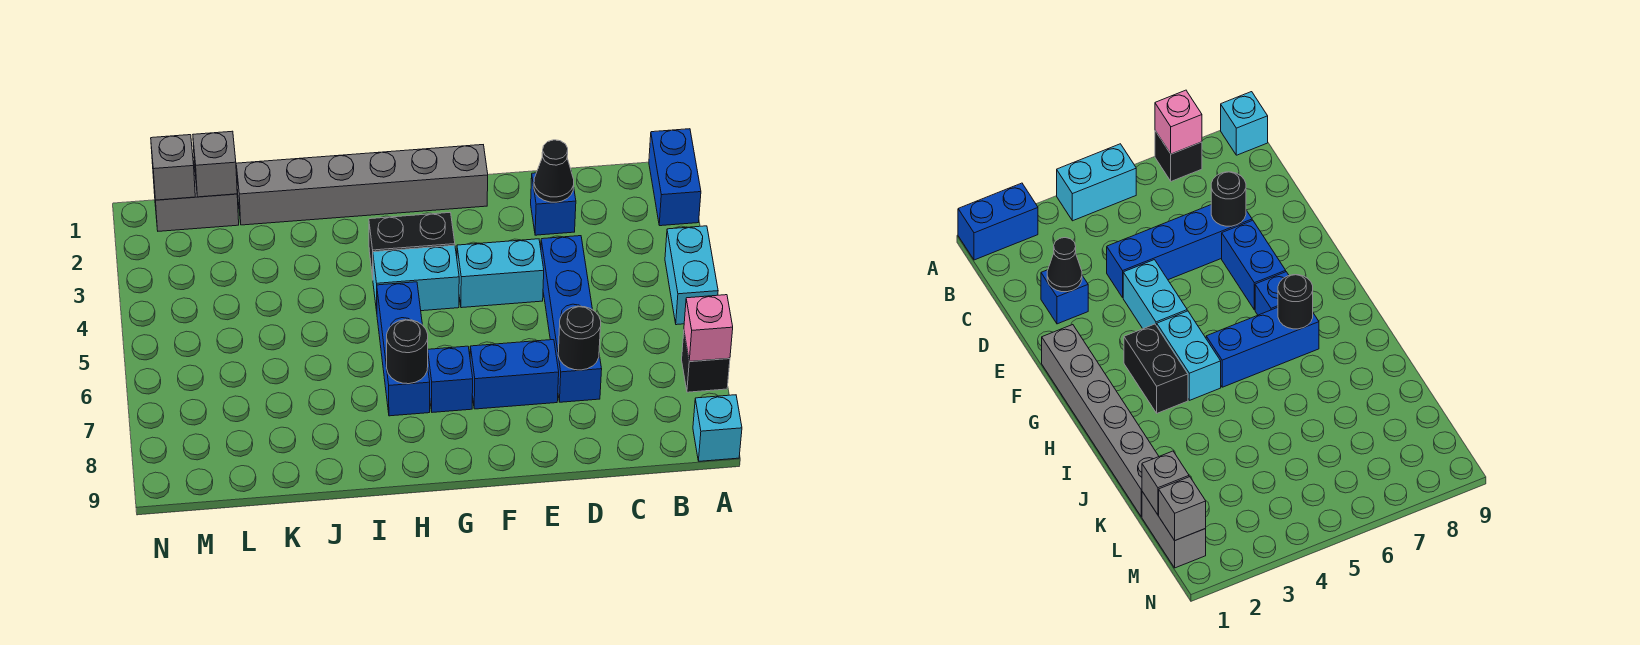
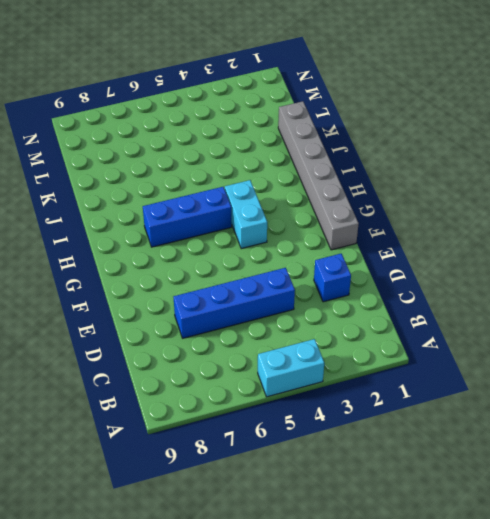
none -> blue 1x2 brick [649,129,701,226]
none -> black 1x1 brick [682,333,730,392]
none -> cyan 1x1 brick [693,395,742,461]

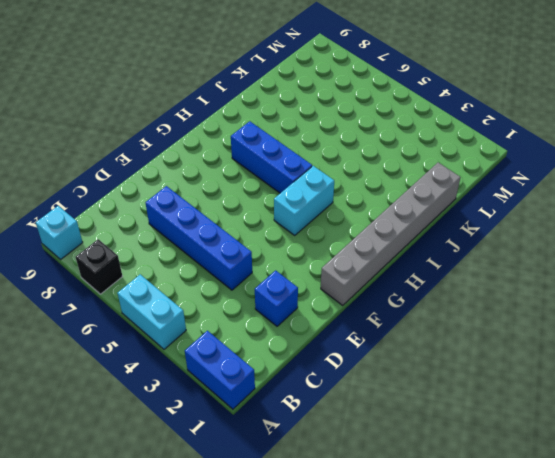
none -> cyan 1x2 brick [457,239,544,308]
none -> blue 1x2 brick [470,340,559,409]
none -> black 1x2 brick [369,213,455,278]

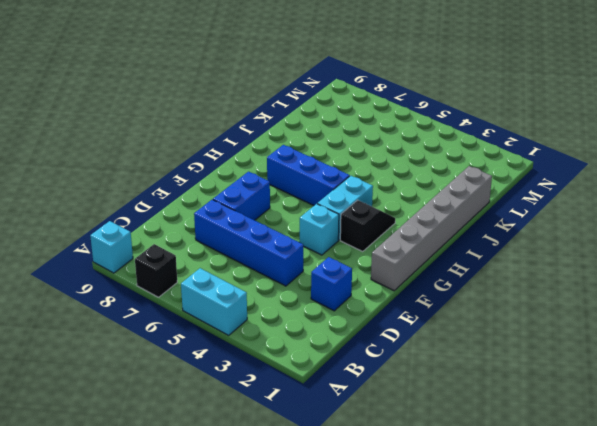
cyan 1x1 brick [300,204,339,255] -> cyan 1x2 brick [457,239,544,308]
black 1x2 slope [340,200,395,251] -> black 1x2 brick [369,213,455,278]
none -> blue 1x2 brick [649,129,701,226]
none -> blue 1x1 brick [428,346,473,412]
none -> grey 1x2 brick [153,166,239,231]

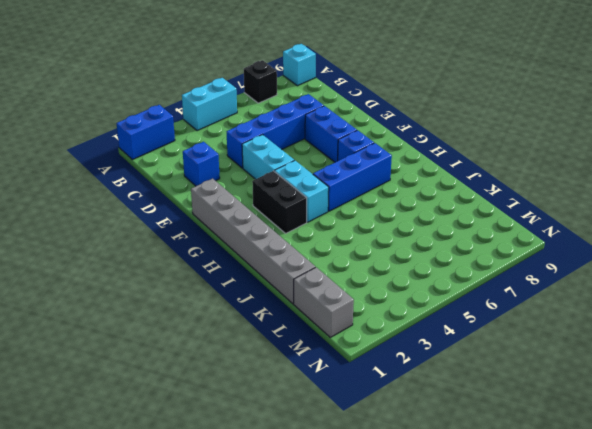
none -> pink 1x1 brick [684,295,733,362]
none -> black 1x1 cone [534,140,574,202]
none -> black 1x1 round brick [558,306,601,370]

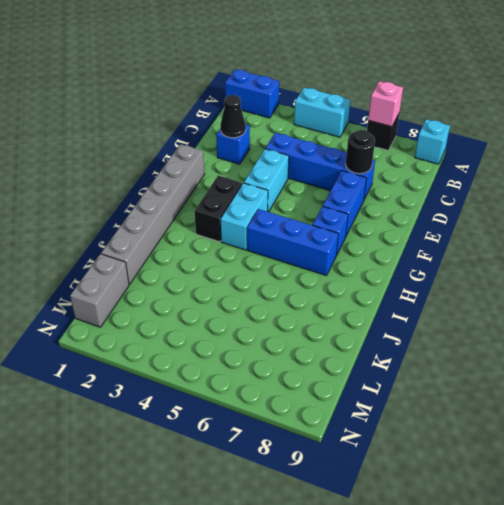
none -> black 1x1 round brick [387,320,428,384]
none -> grey 1x1 brick [193,131,237,197]
none -> grey 1x1 brick [151,135,195,200]

